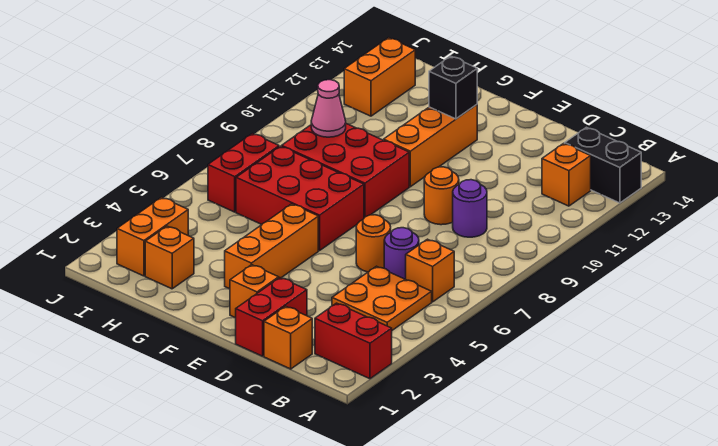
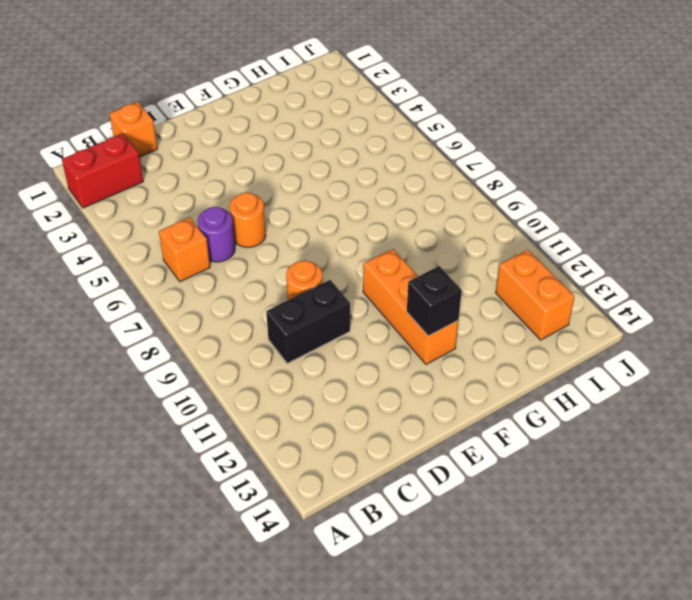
black 1x2 brick [266,280,350,363] -> black 1x2 brick moved to [565,127,641,203]
none -> orange 2x2 plate [332,266,432,330]
none -> orange 1x1 brick [542,143,591,206]
none -> purple 1x1 round brick [453,180,487,237]

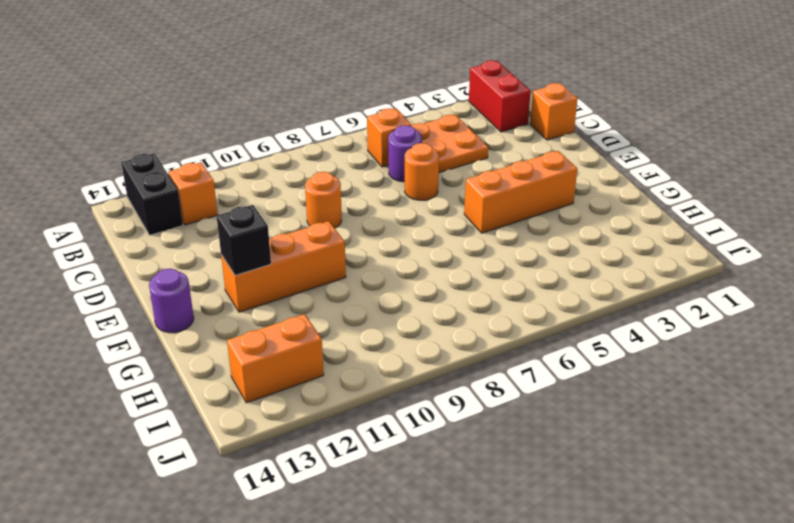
purple 1x1 round brick [149,269,194,333] -> purple 1x1 round brick moved to [453,180,487,237]
none -> red 1x2 brick [236,278,307,356]
none -> orange 1x1 brick [230,265,279,318]
none -> red 2x3 brick [236,146,364,251]

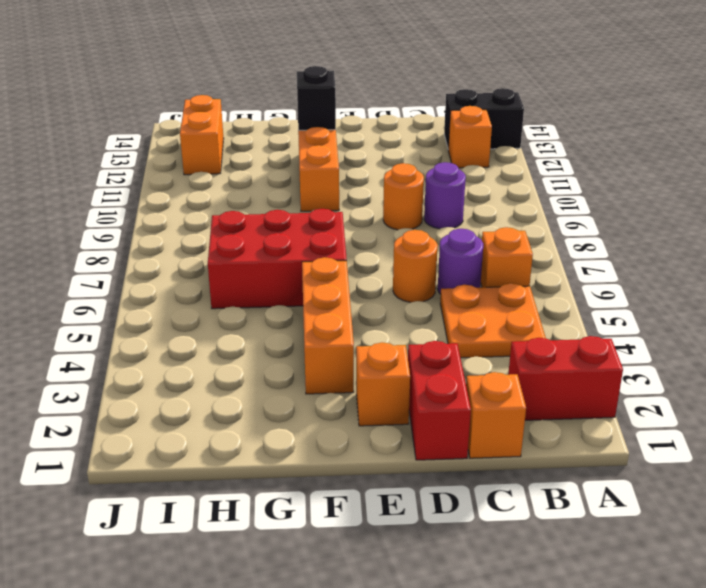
none -> red 2x3 brick [282,124,409,218]
none -> orange 1x1 brick [145,226,194,289]
none -> orange 1x2 brick [117,197,188,276]

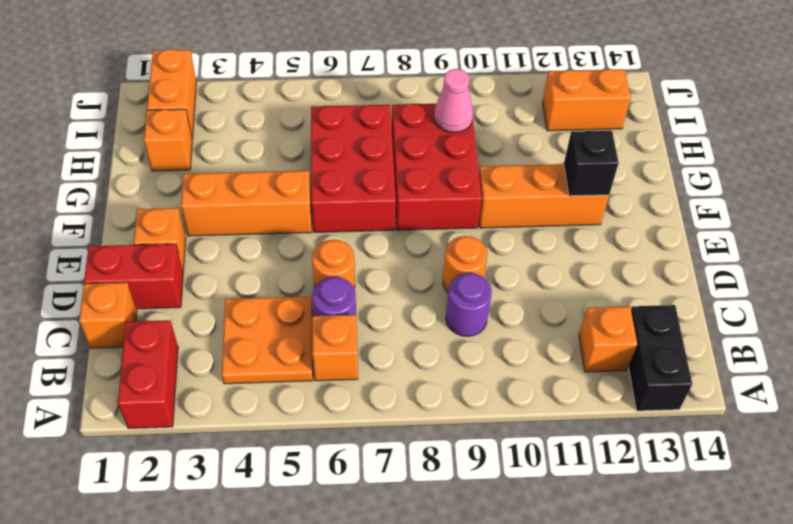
orange 1x2 brick [147,49,196,139] -> orange 1x2 brick turned to [117,197,188,276]
none -> red 1x2 brick [208,133,279,212]

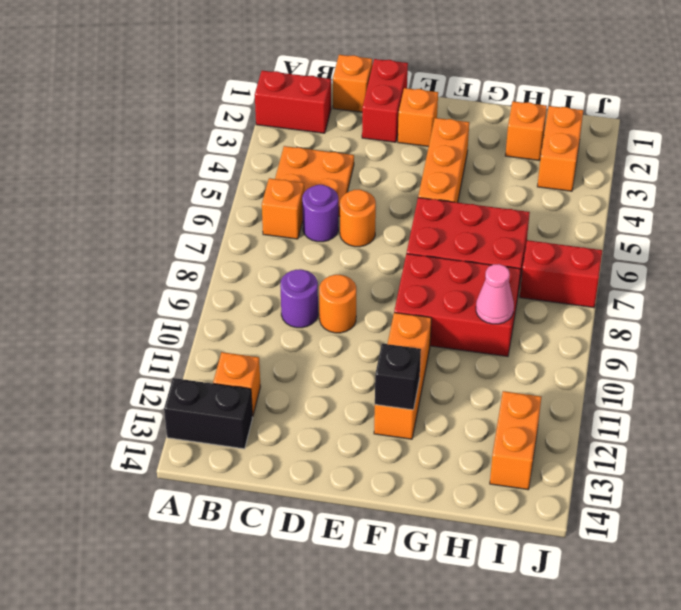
red 1x2 brick [520,240,602,308] -> red 1x2 brick turned to [208,133,279,212]

